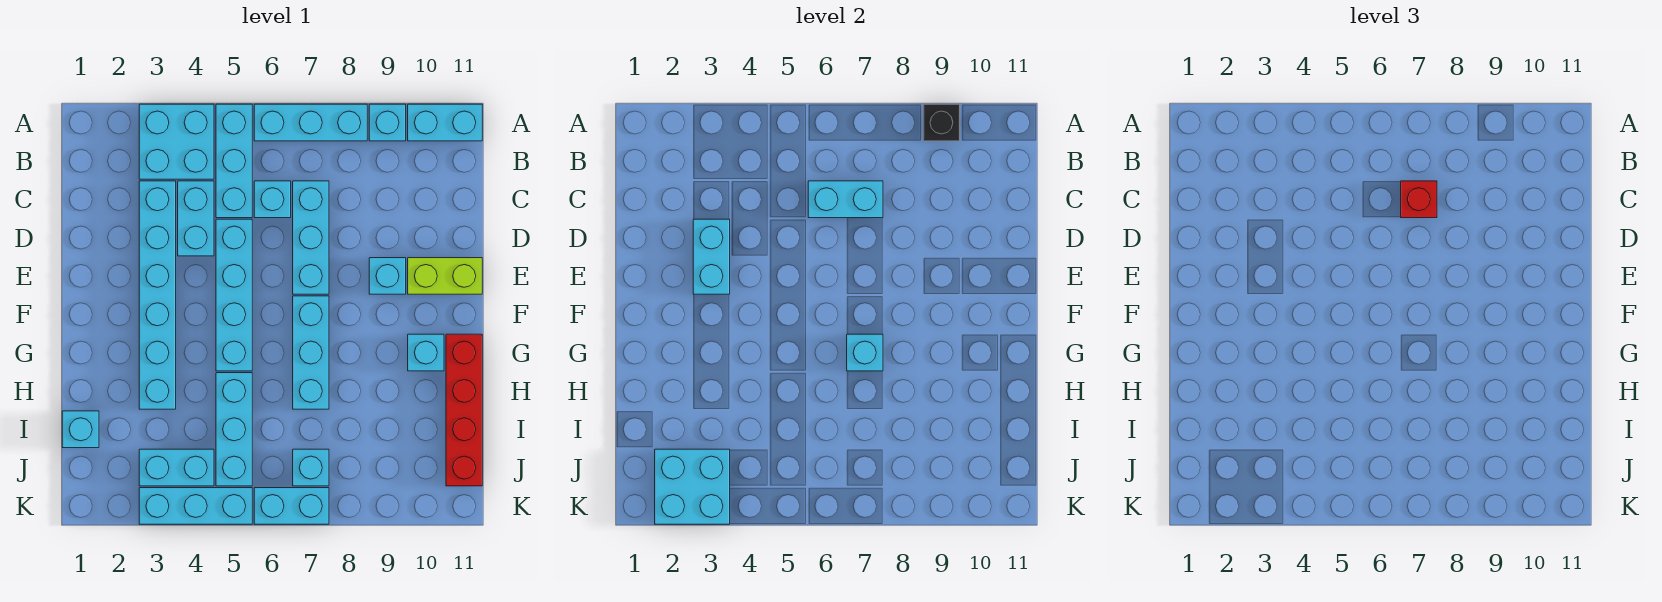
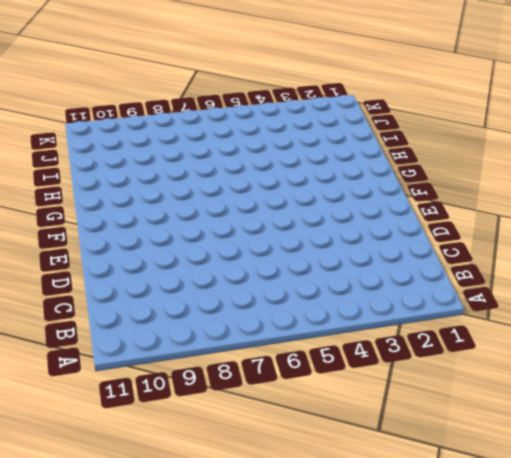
none -> cyan 2x2 brick [139,104,214,179]
none -> cyan 1x3 brick [216,104,252,218]
none -> cyan 1x3 brick [254,104,367,141]

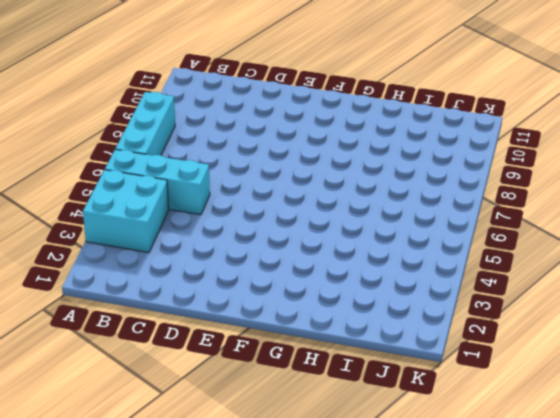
none -> cyan 1x1 brick [369,104,406,141]
none -> cyan 1x2 brick [408,104,482,141]
none -> cyan 1x6 brick [139,181,176,409]

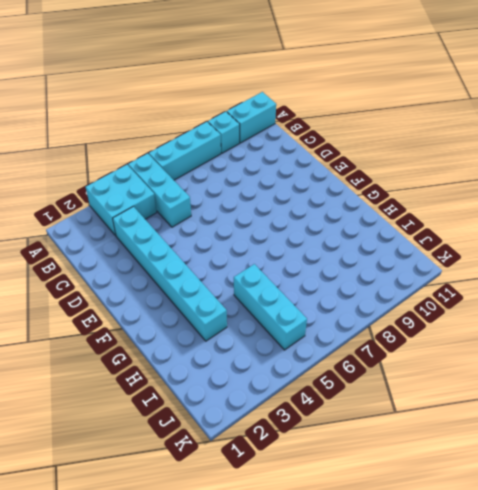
none -> cyan 1x2 brick [178,181,214,256]
none -> cyan 1x1 brick [254,181,291,218]
none -> cyan 1x3 brick [293,181,329,294]

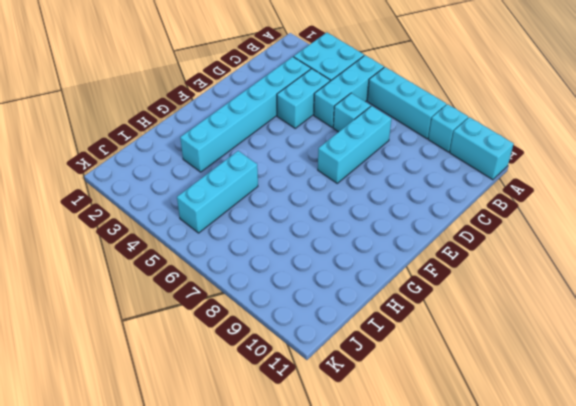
none -> cyan 1x4 brick [216,219,252,371]
none -> cyan 1x1 brick [369,258,406,294]
none -> lime 1x2 brick [408,258,482,294]

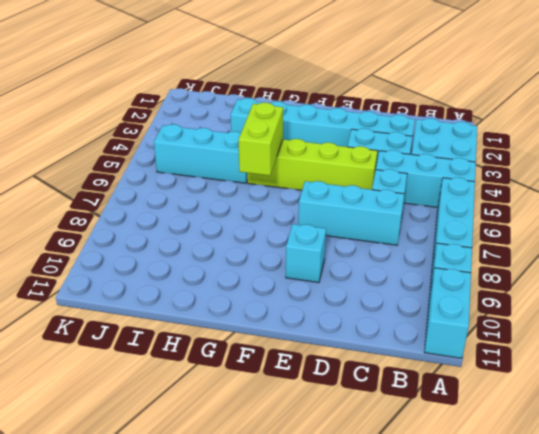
lime 1x4 brick [247,139,378,190] -> cyan 1x4 brick [216,219,252,371]
lime 1x2 brick [239,103,283,176] -> lime 1x2 brick moved to [408,258,482,294]
none -> cyan 1x3 brick [293,296,329,409]
none -> cyan 1x1 brick [408,334,444,371]
none -> red 1x4 brick [446,334,482,486]

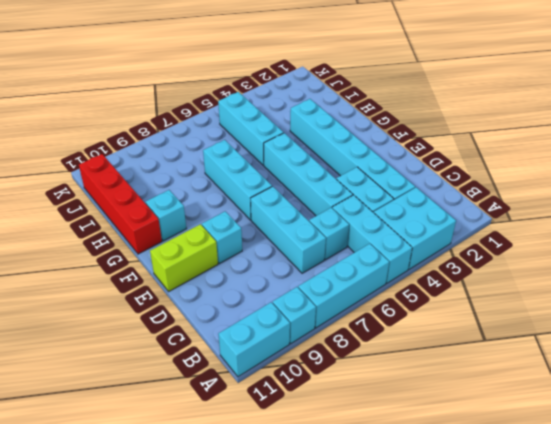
none -> cyan 1x1 brick [62,411,99,448]
none -> cyan 1x2 brick [139,449,214,486]
none -> cyan 1x1 brick [293,449,329,486]

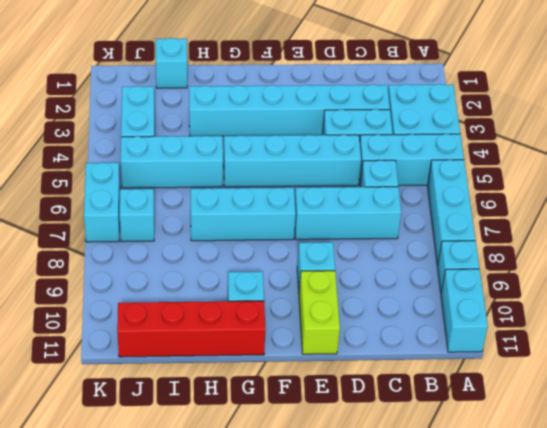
none -> cyan 1x3 brick [139,488,252,524]
none -> black 1x1 brick [923,104,960,141]
none -> cyan 1x2 brick [808,181,883,218]

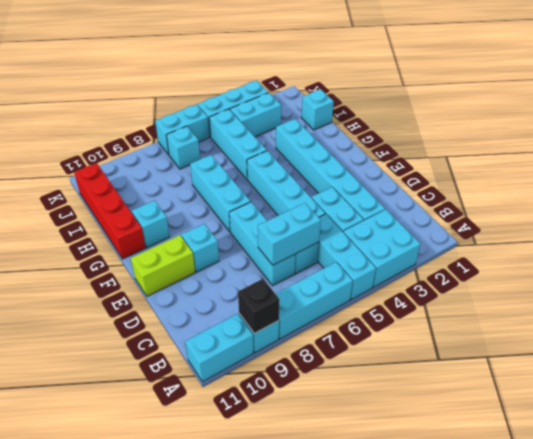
none -> cyan 1x2 brick [693,219,730,294]
none -> cyan 1x1 brick [847,334,883,371]
none -> cyan 2x2 brick [655,449,730,524]

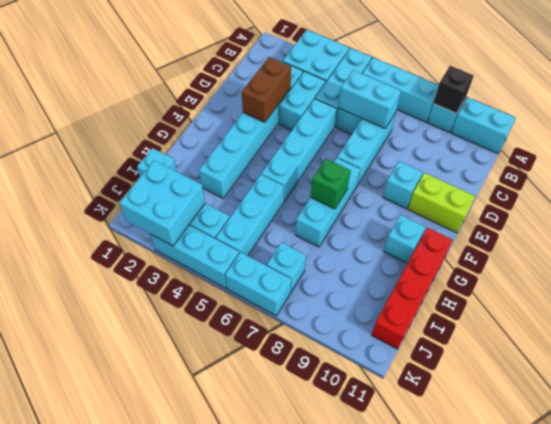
brown 1x2 brick [242,57,291,122] -> cyan 1x2 brick [693,219,730,294]
green 1x1 brick [311,159,350,209] -> cyan 1x1 brick [847,334,883,371]
none -> red 1x1 brick [1401,181,1437,218]

